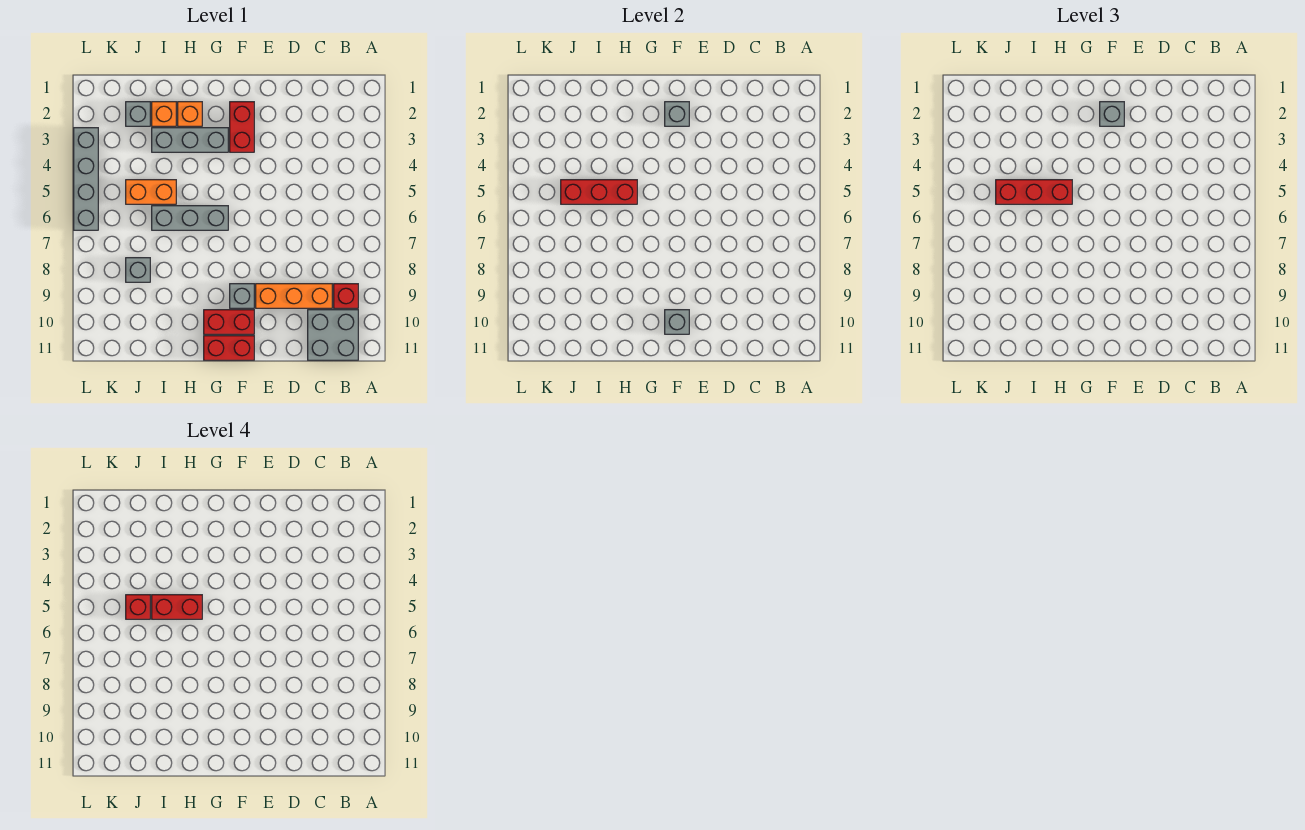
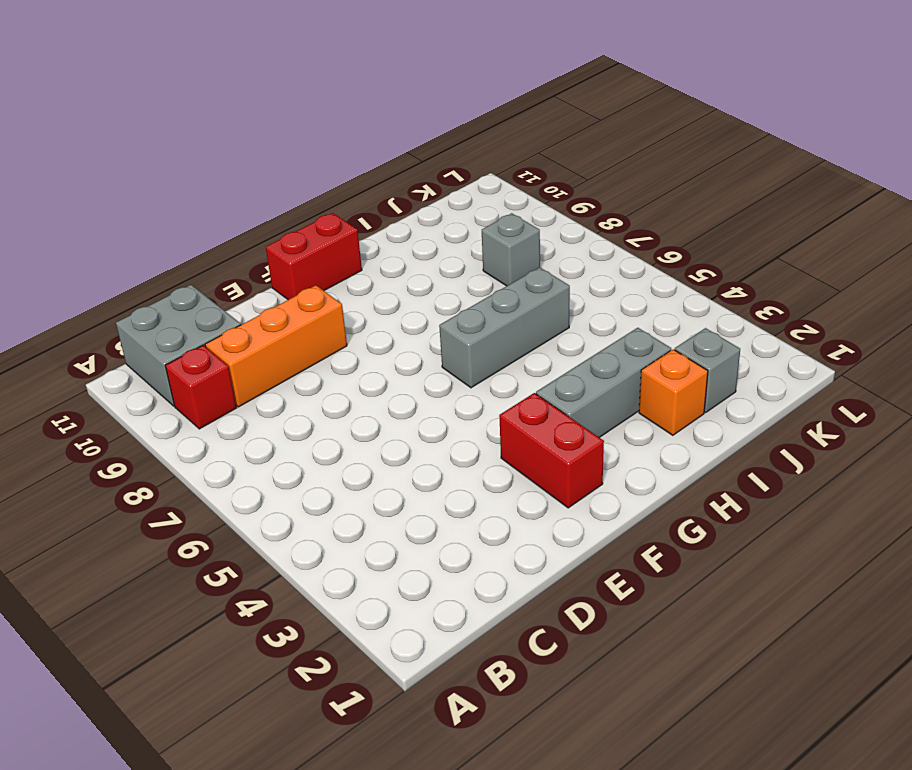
none -> grey 1x1 brick [230,284,254,308]
none -> red 1x2 brick [204,310,254,334]
none -> orange 1x1 brick [178,102,202,126]

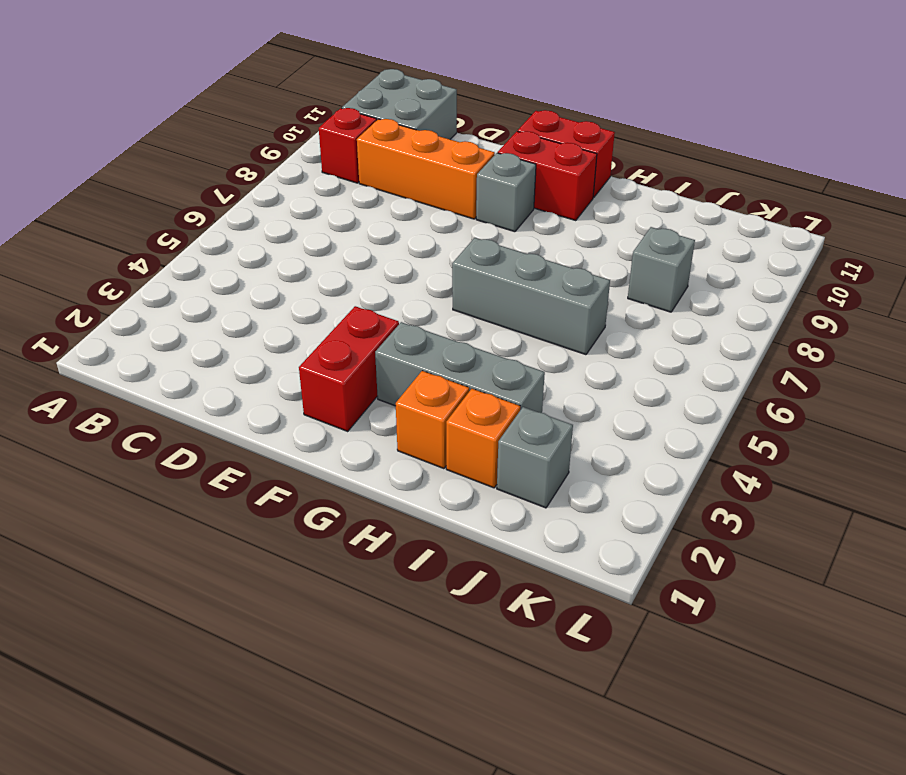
none -> orange 1x2 brick [126,180,176,204]
none -> grey 1x4 brick [74,128,98,230]
none -> grey 1x1 brick [665,102,689,126]

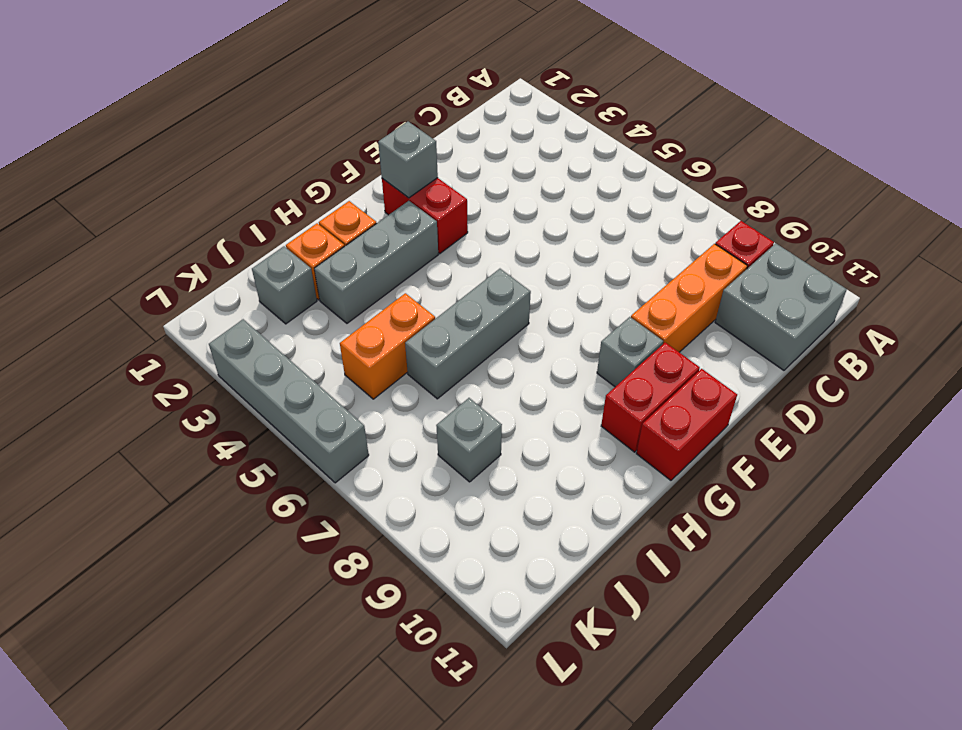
none -> grey 1x1 brick [665,310,689,334]
none -> red 1x3 brick [561,180,637,204]
none -> grey 1x1 brick [1100,102,1124,126]

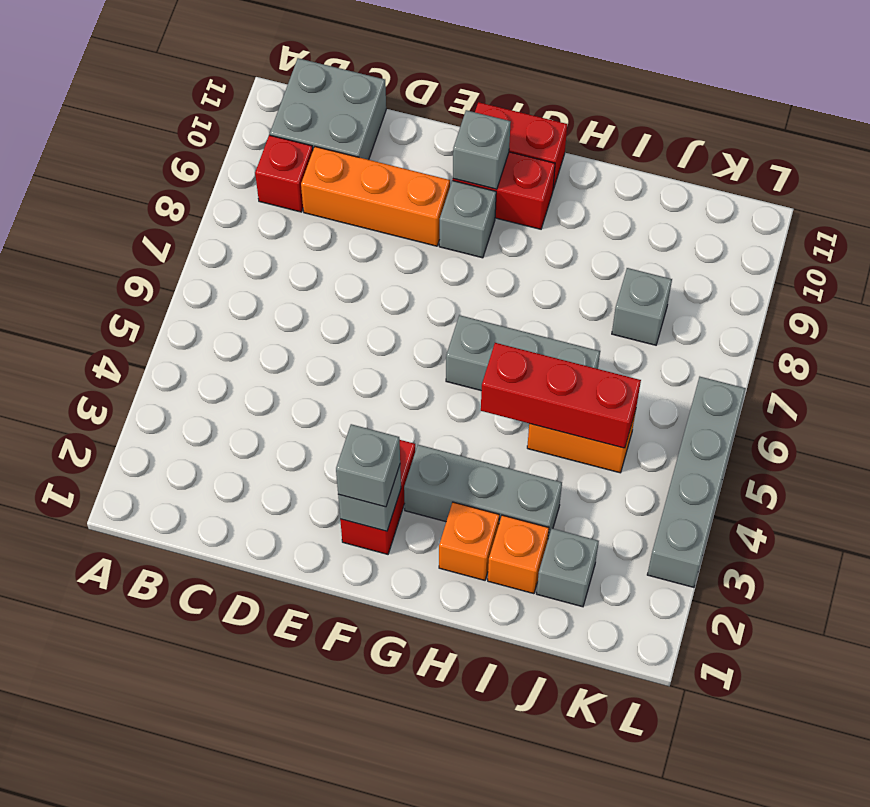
none -> red 1x3 brick [996,180,1072,204]
none -> red 1x2 brick [152,595,202,619]
none -> red 1x1 brick [126,595,150,619]

